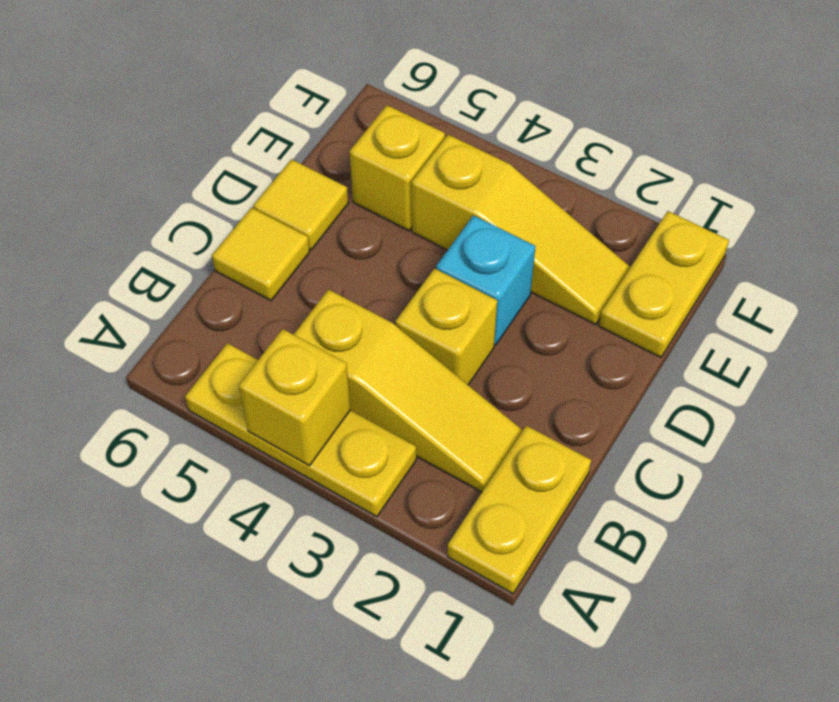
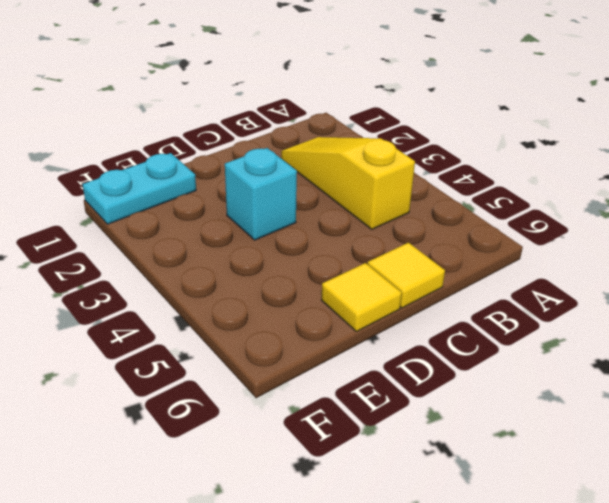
cyan 1x2 plate [83,153,196,224] -> yellow 1x2 plate [599,211,729,357]
none -> yellow 1x2 plate [447,426,591,594]
none -> yellow 1x3 plate [185,343,416,517]

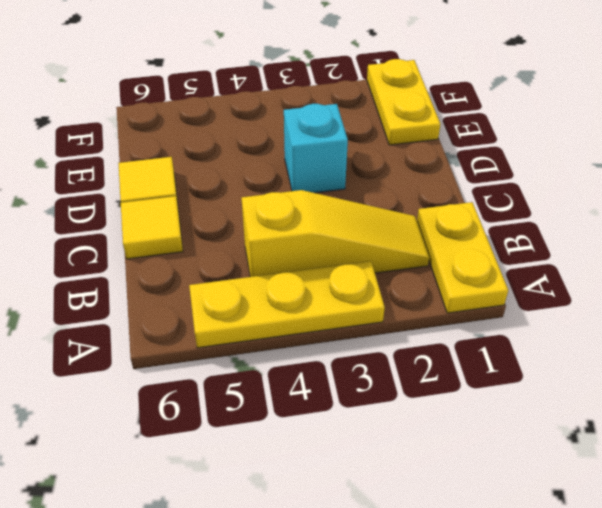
none -> yellow 1x1 brick [396,268,497,385]
none -> yellow 1x3 slope [412,135,630,325]

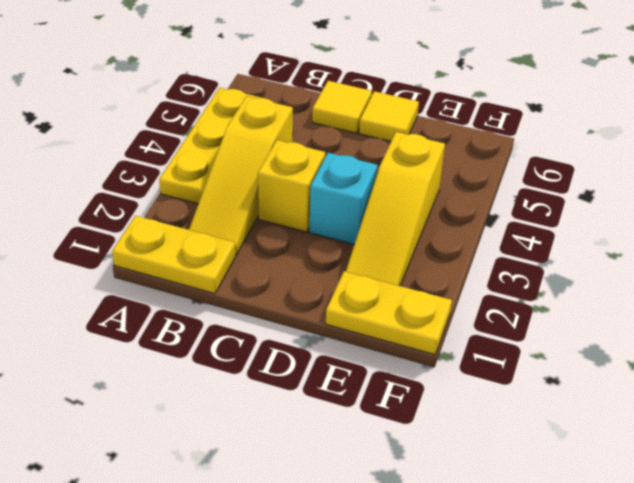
none -> yellow 1x1 brick [350,105,445,231]
none -> yellow 1x1 brick [239,329,350,466]

